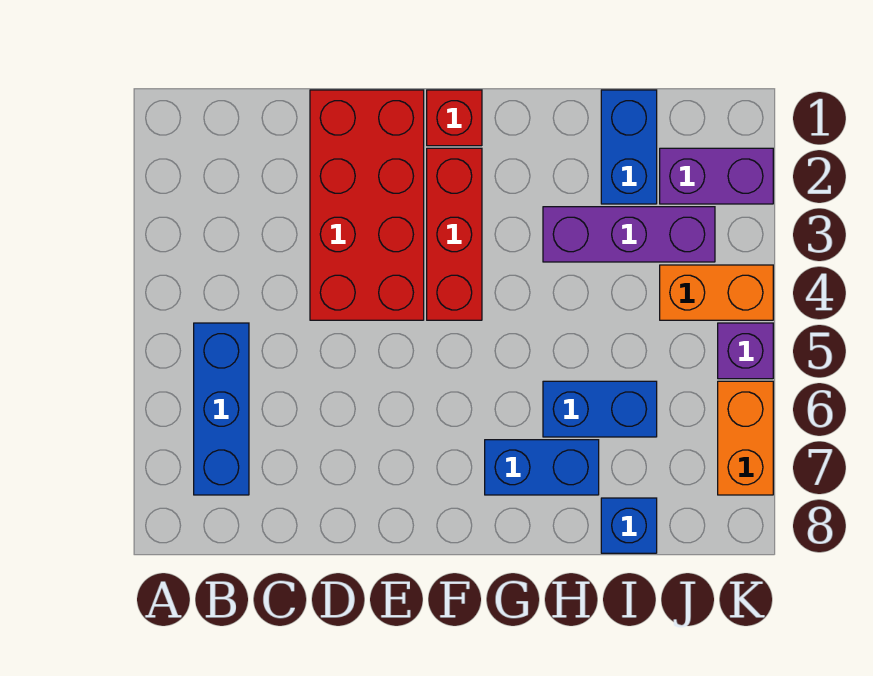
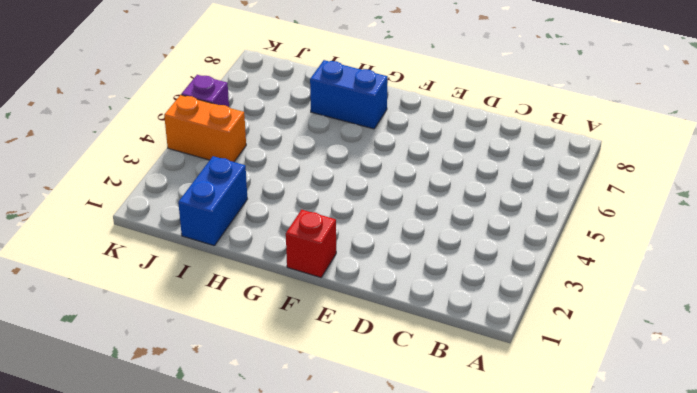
none -> blue 1x3 brick [194,323,249,495]
none -> red 2x4 brick [310,90,424,320]
none -> red 1x3 brick [427,148,482,320]

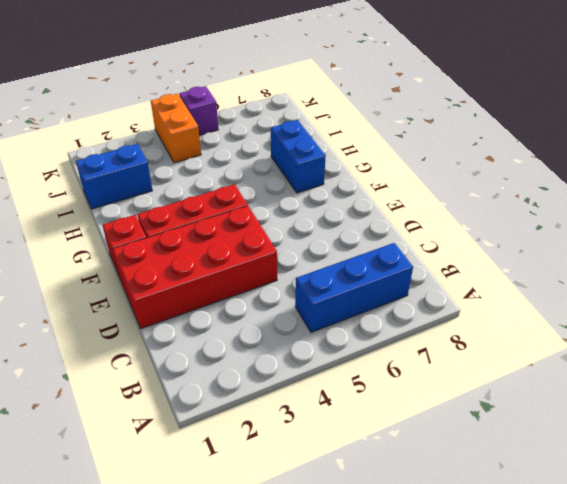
none -> purple 1x3 brick [543,207,715,262]
none -> blue 1x2 brick [543,381,657,437]
none -> blue 1x1 brick [601,498,657,553]

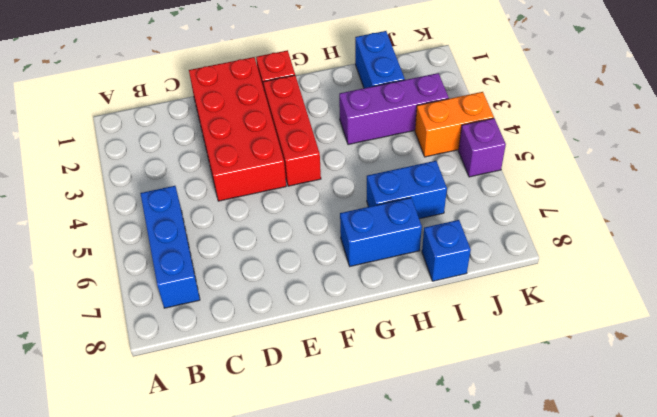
none -> purple 1x2 brick [660,148,773,204]
none -> orange 1x2 brick [718,381,773,495]

